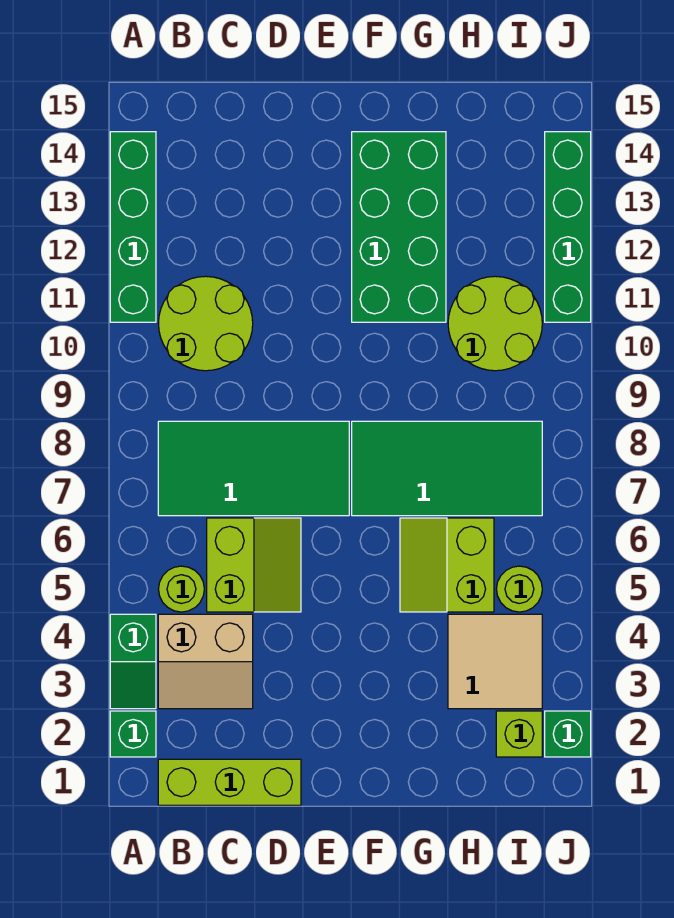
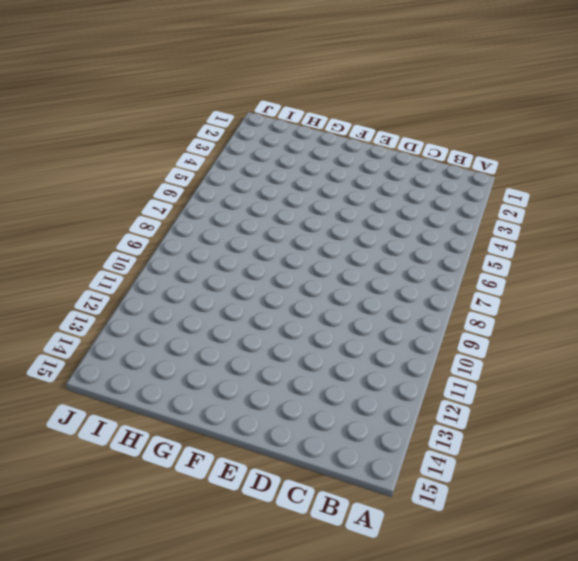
none -> green 1x1 brick [110,711,156,757]
none -> green 1x2 slope [110,614,156,709]
none -> green 1x4 brick [110,132,156,322]

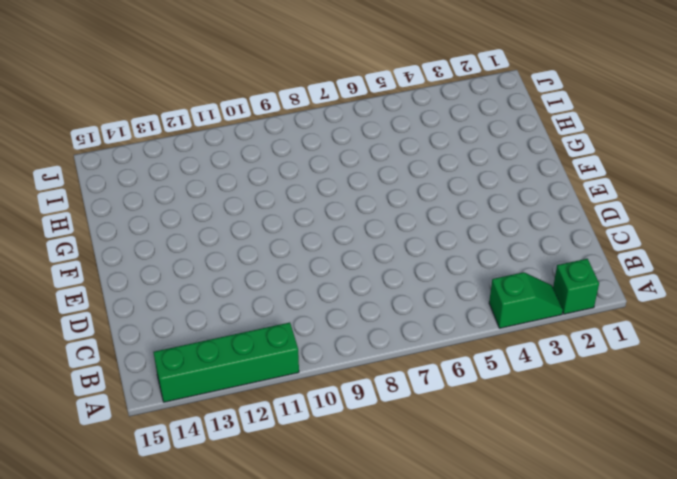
none -> lime 1x3 brick [158,759,301,805]
none -> tan 2x2 slope [158,614,253,709]
none -> lime 1x1 round brick [159,566,204,612]

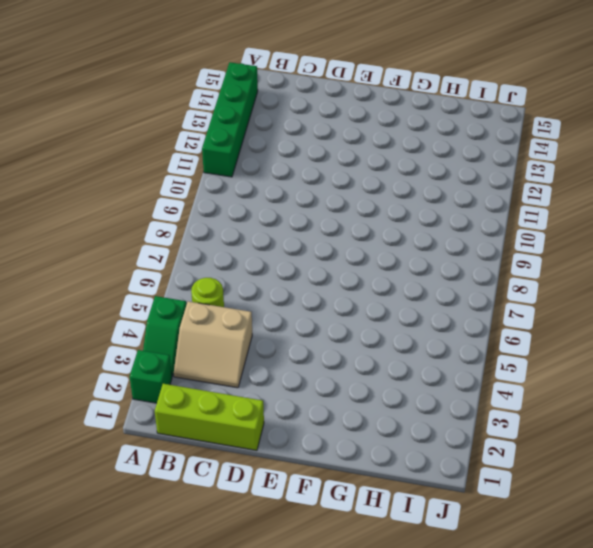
none -> green 2x4 tile [158,421,349,516]
none -> lime 2x2 round brick [158,276,253,371]
none -> lime 2x2 slope [207,518,301,612]

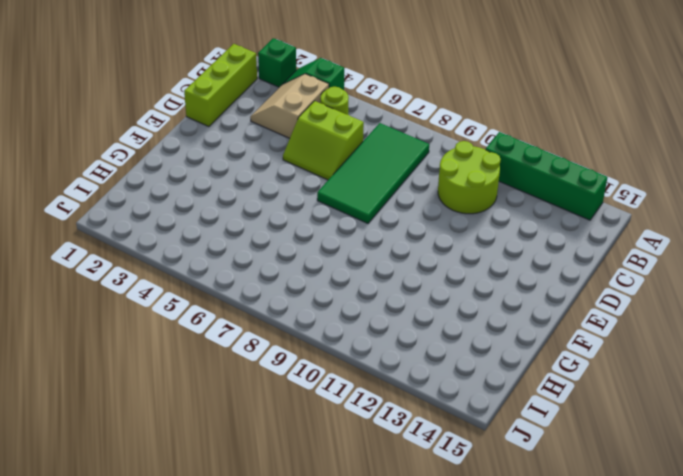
none -> green 2x4 tile [352,421,542,516]
none -> green 2x4 brick [352,132,446,322]
none -> lime 2x2 slope [400,518,494,612]

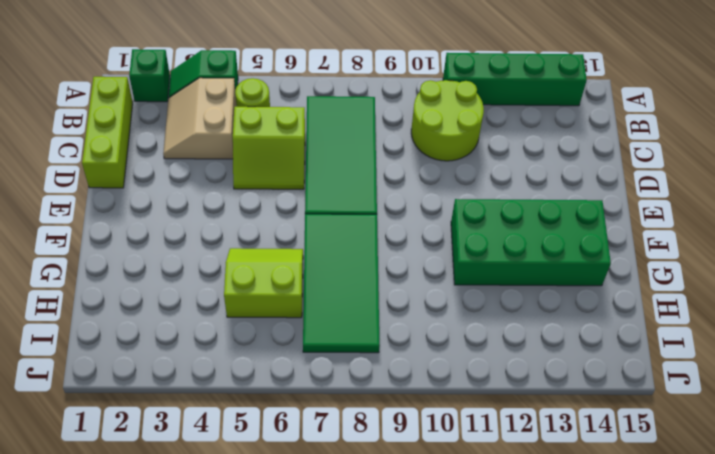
none -> tan 2x2 tile [448,614,542,709]
none -> lime 2x2 round brick [448,276,542,371]
none -> lime 1x1 brick [496,711,542,757]

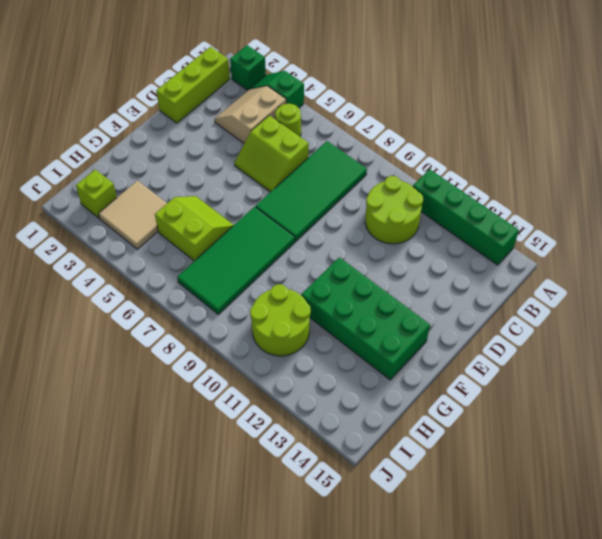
none -> lime 1x1 round brick [496,566,542,612]
none -> green 1x1 brick [545,711,591,757]
none -> green 1x4 brick [545,132,591,322]

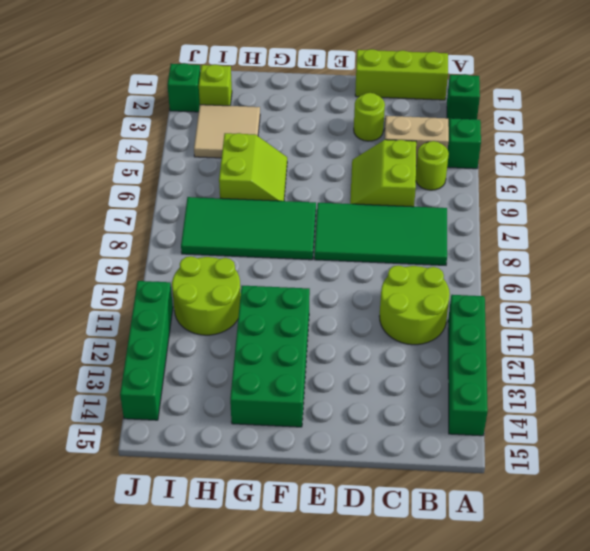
lime 1x1 round brick [354,93,385,141] -> lime 1x1 round brick moved to [496,566,542,612]

